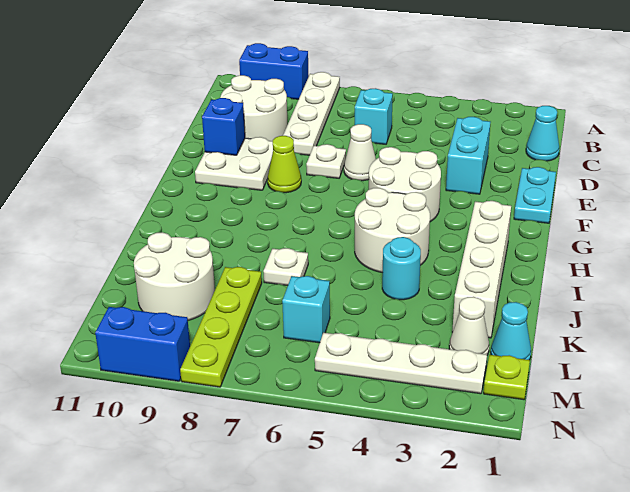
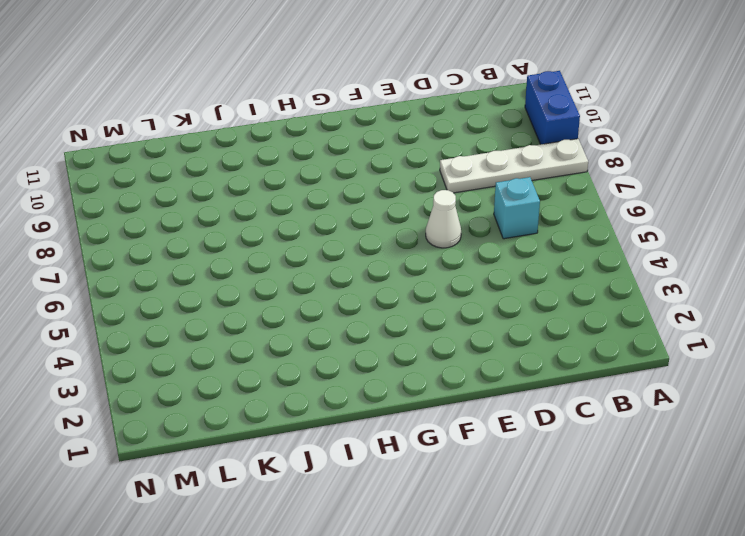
none -> cyan 1x1 cone [526,106,559,161]
none -> white 2x2 round brick [220,75,288,141]
none -> cyan 1x2 brick [446,117,490,194]

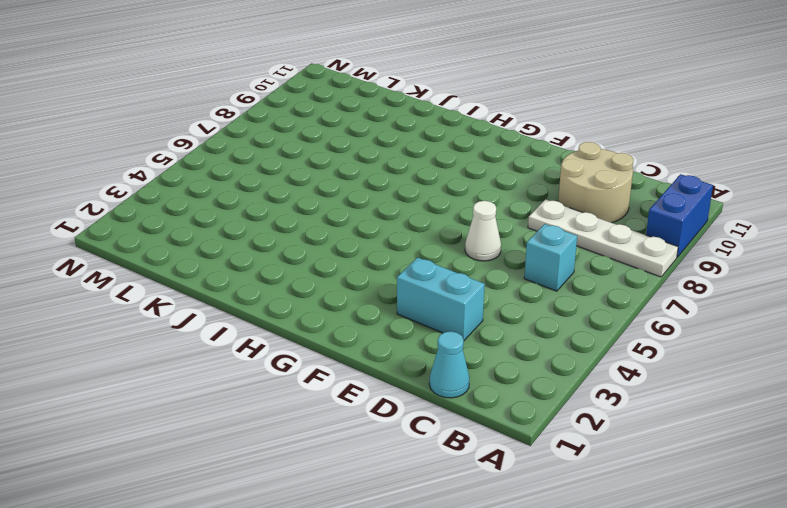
tan 2x2 round brick [558,142,633,223] -> white 2x2 round brick [220,75,288,141]
none -> cyan 1x2 plate [514,167,556,223]
none -> white 1x1 plate [306,144,346,178]
none -> white 2x2 plate [195,137,273,190]

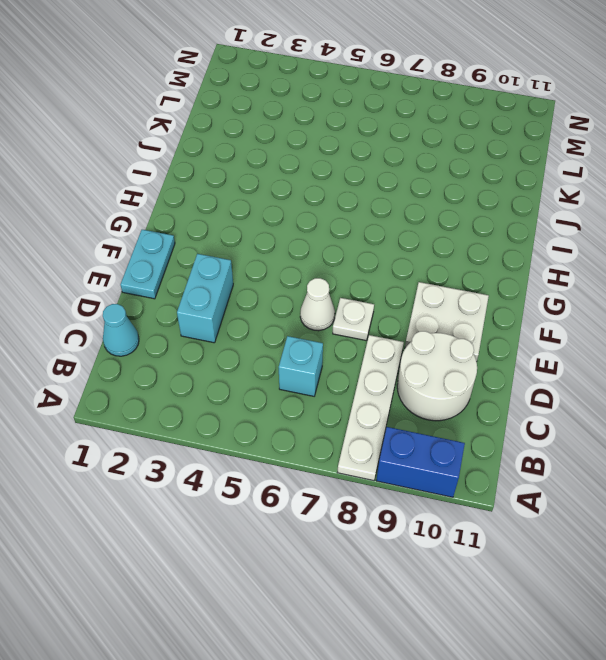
none -> white 2x2 round brick [369,147,441,222]
none -> lime 1x1 cone [268,136,301,193]
none -> white 1x4 brick [452,201,511,338]

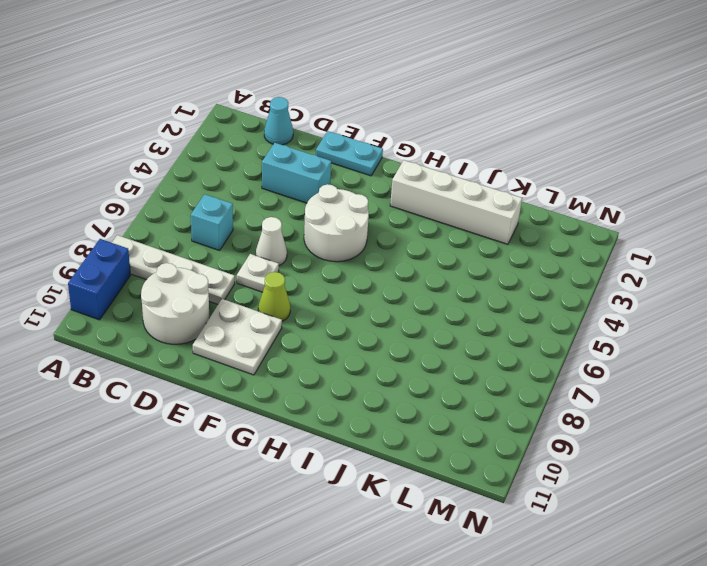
none -> white 2x2 round brick [355,188,430,273]
none -> cyan 1x1 round brick [382,237,421,300]
none -> white 1x1 plate [263,248,308,286]

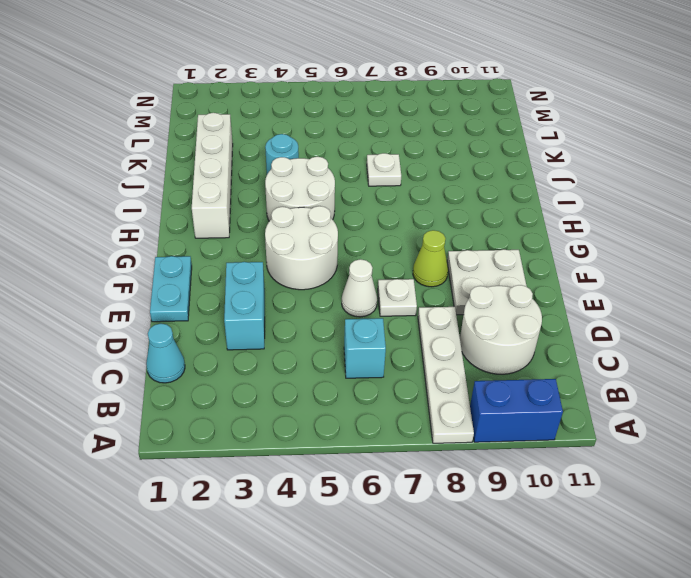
none -> lime 1x4 plate [180,267,262,387]
none -> white 2x2 round brick [134,232,215,320]
none -> cyan 1x1 cone [491,302,531,360]

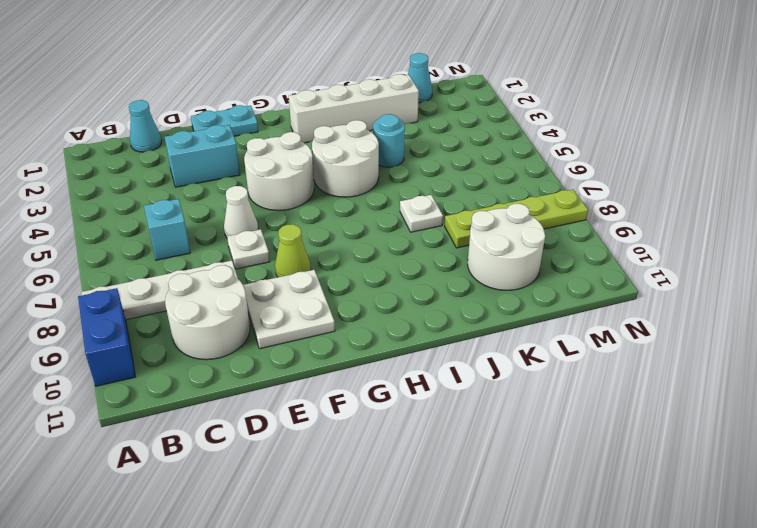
none -> white 1x1 cone [449,297,489,355]
none -> cyan 1x1 brick [282,276,330,343]
none -> lime 1x1 plate [484,355,530,400]

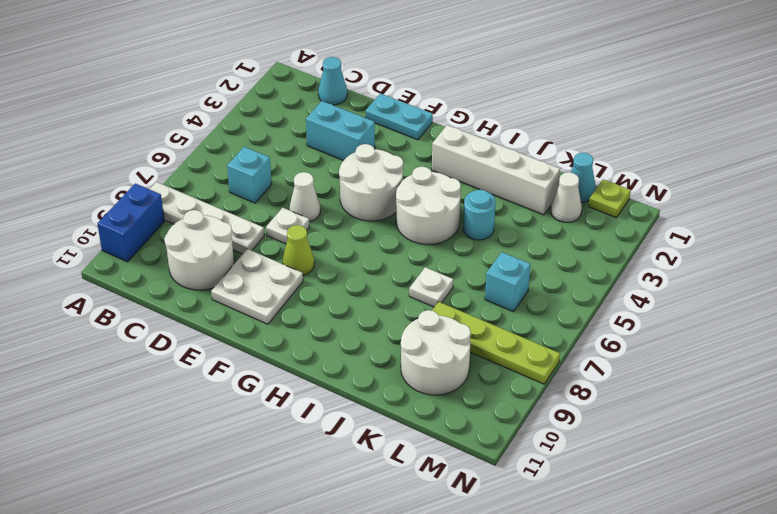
none -> white 1x4 plate [315,333,487,394]
none -> blue 1x2 brick [95,307,190,381]
none -> blue 1x1 brick [202,98,245,155]

